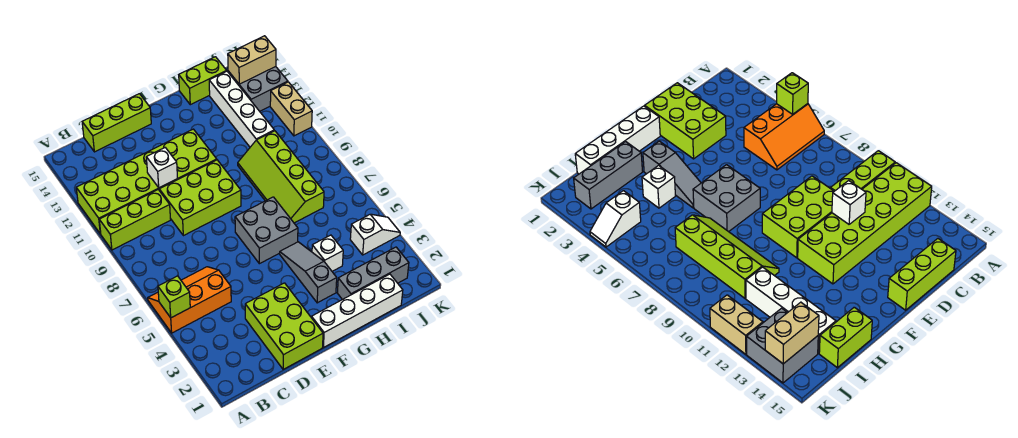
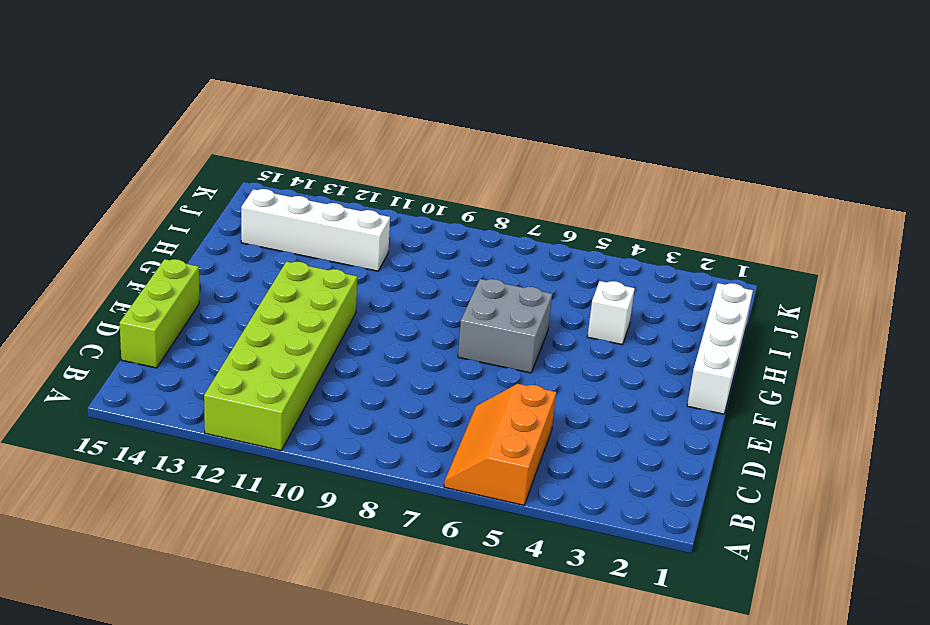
none -> lime 1x3 brick [99,190,171,250]
none -> lime 2x3 brick [245,283,323,369]
none -> lime 2x3 brick [159,160,241,236]

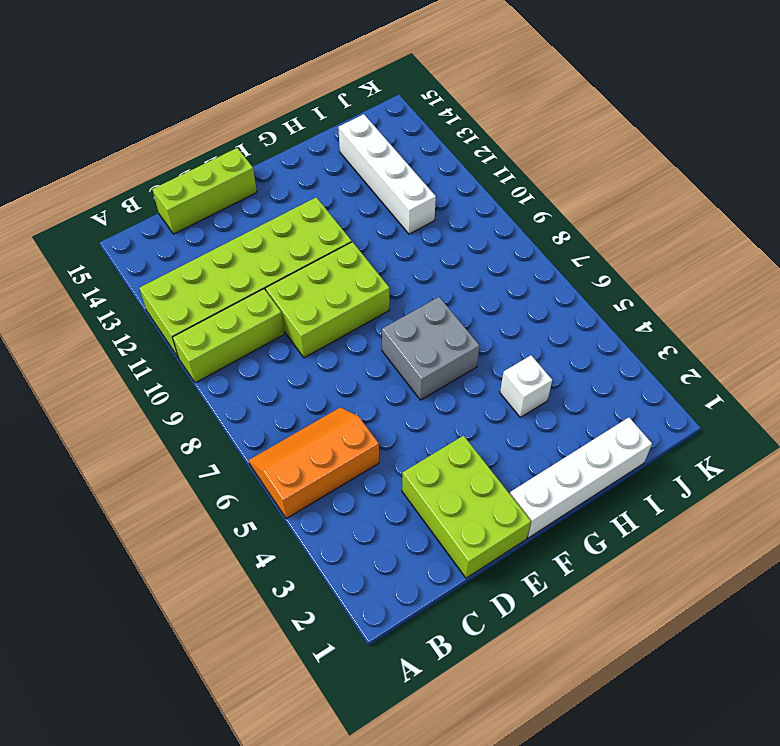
none -> grey 1x3 slope [280,242,337,303]
none -> grey 1x3 brick [337,247,409,300]
none -> lime 2x4 slope [238,131,324,223]

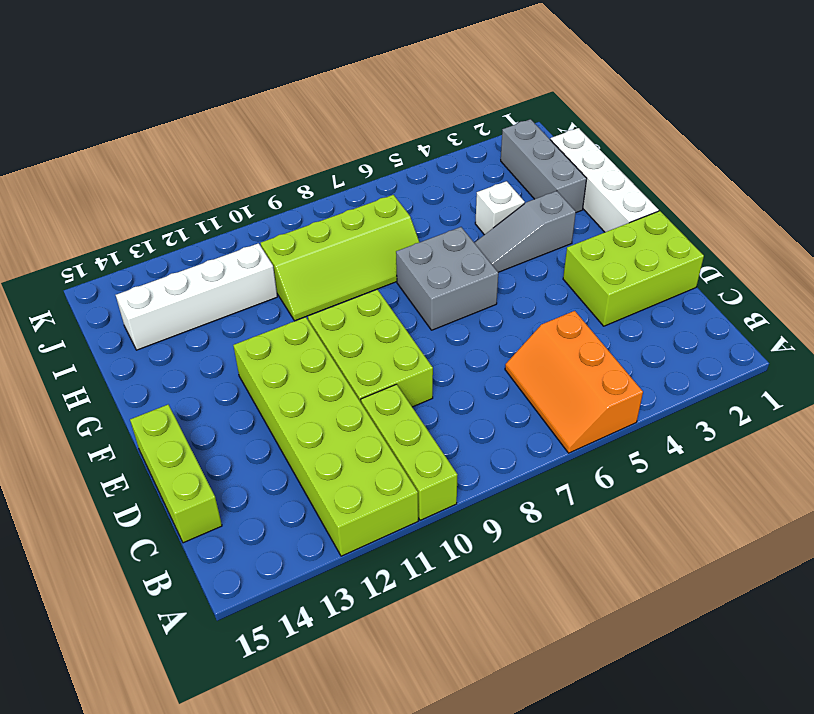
none -> lime 1x2 brick [179,57,226,105]
none -> white 1x2 slope [350,214,400,255]
none -> grey 2x2 brick [228,67,288,111]

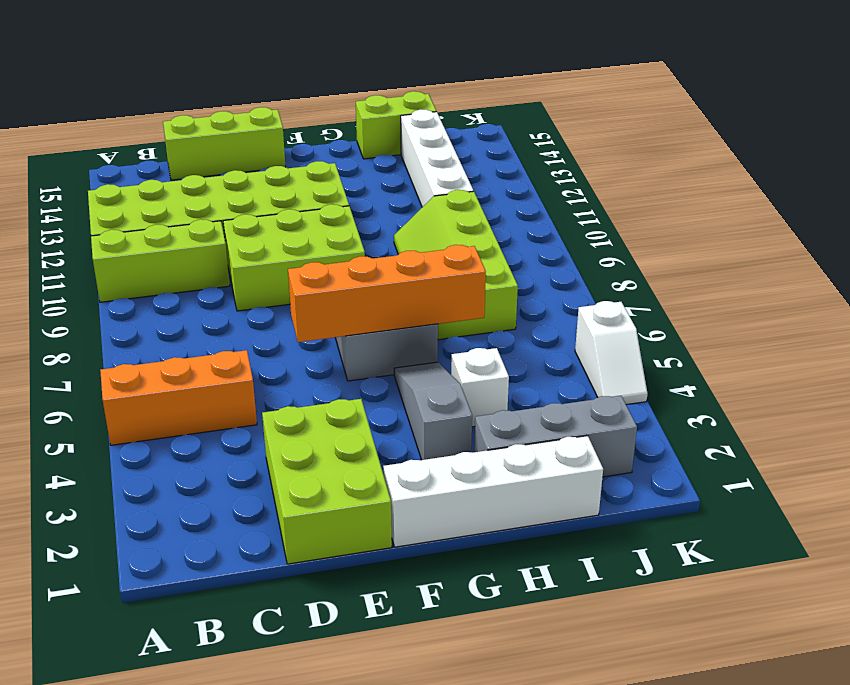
orange 1x4 brick [288,245,486,342] -> none
white 1x2 slope [575,301,647,405] -> white 1x2 slope turned to [350,214,400,255]
none -> grey 2x2 brick [228,67,288,111]
none -> tan 1x2 brick [270,82,312,136]
none -> lime 1x1 brick [158,276,190,318]

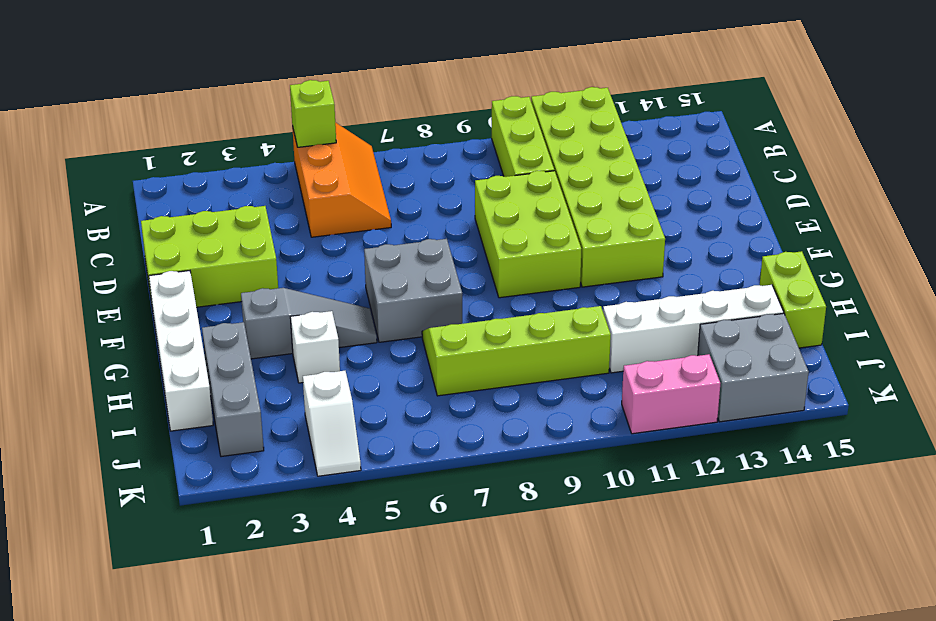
pink 1x2 brick [622,354,720,434] -> tan 1x2 brick [270,82,312,136]
none -> lime 1x3 brick [82,94,151,152]
none -> white 1x1 brick [146,148,178,188]
none -> tan 1x2 brick [228,36,276,84]

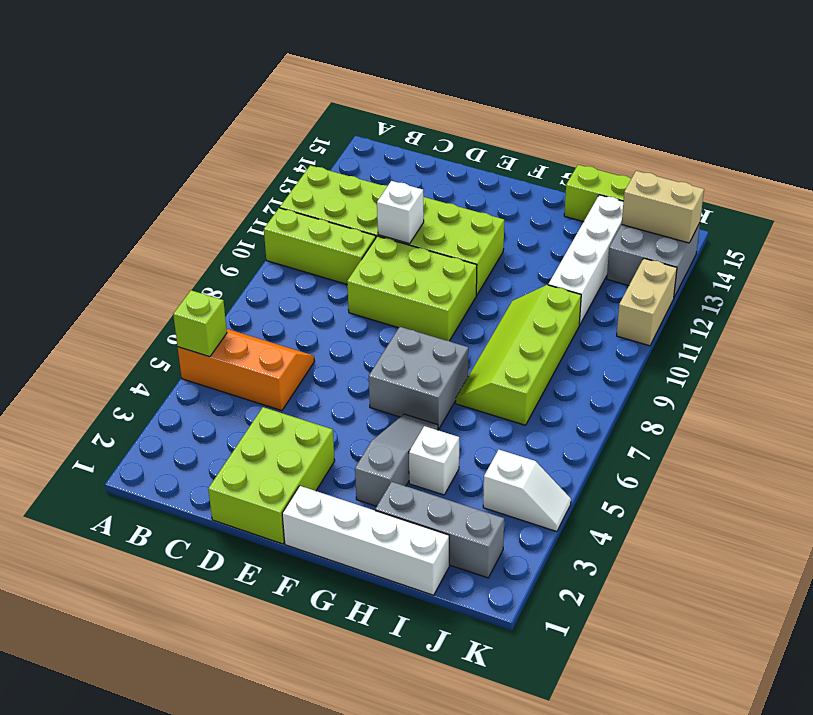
none -> lime 1x3 brick [82,94,151,152]

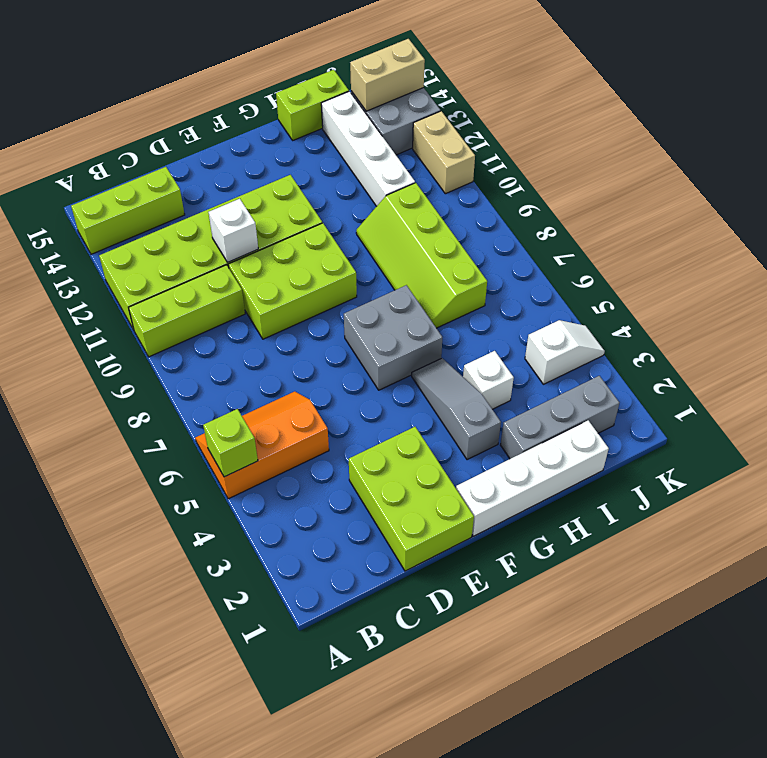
lime 1x3 brick [71,167,185,254] -> lime 1x3 brick moved to [82,94,151,152]

